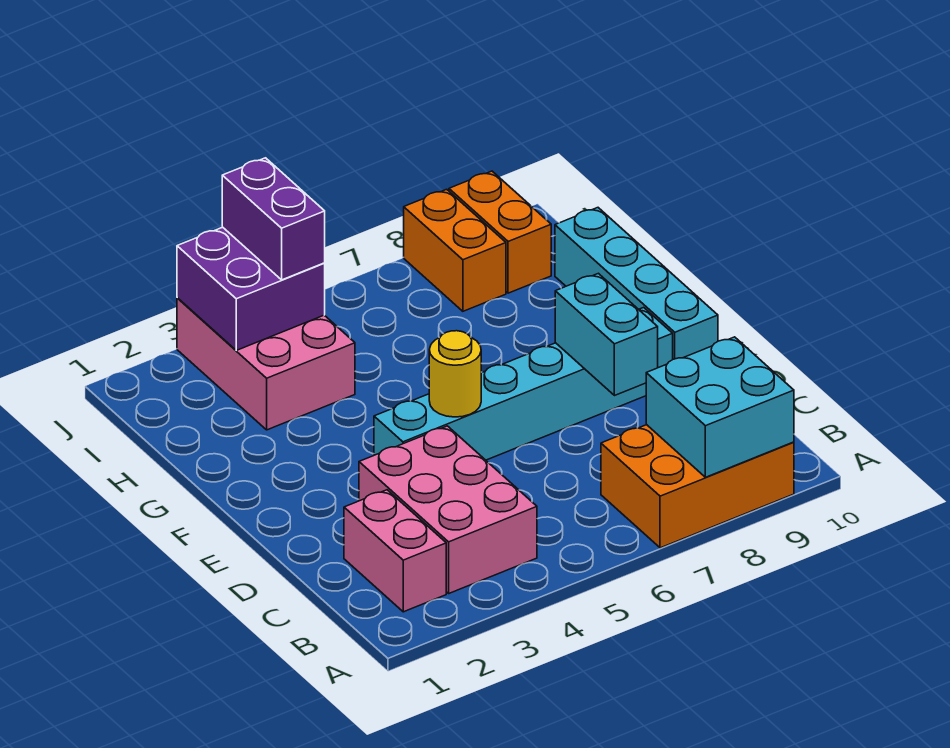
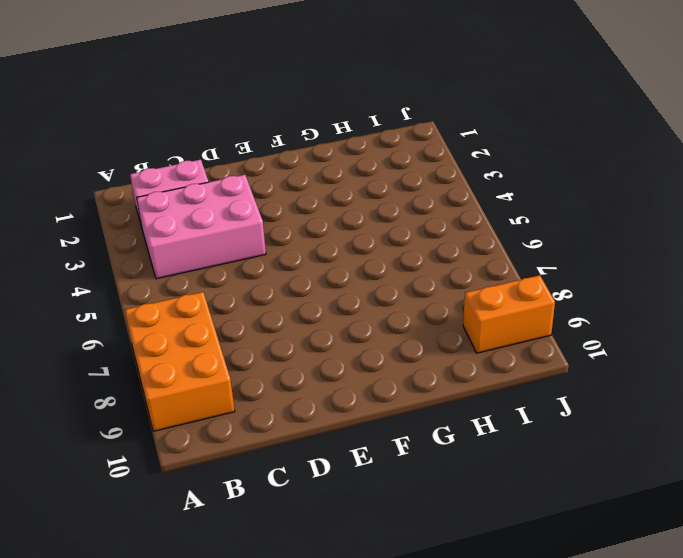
none -> cyan 1x6 brick [374,307,673,460]
none -> cyan 1x4 brick [555,208,718,359]
none -> pink 2x3 brick [177,298,355,430]

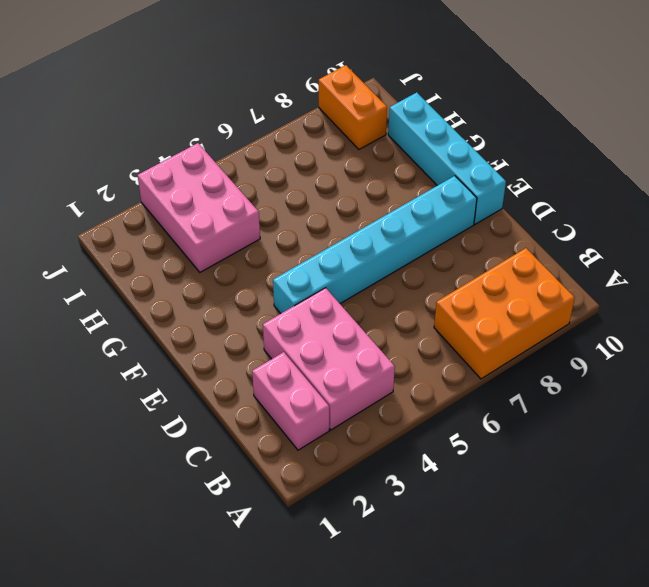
none -> orange 1x2 brick [404,189,506,311]
none -> cyan 2x2 brick [646,337,794,477]
none -> cyan 1x2 brick [555,273,658,396]

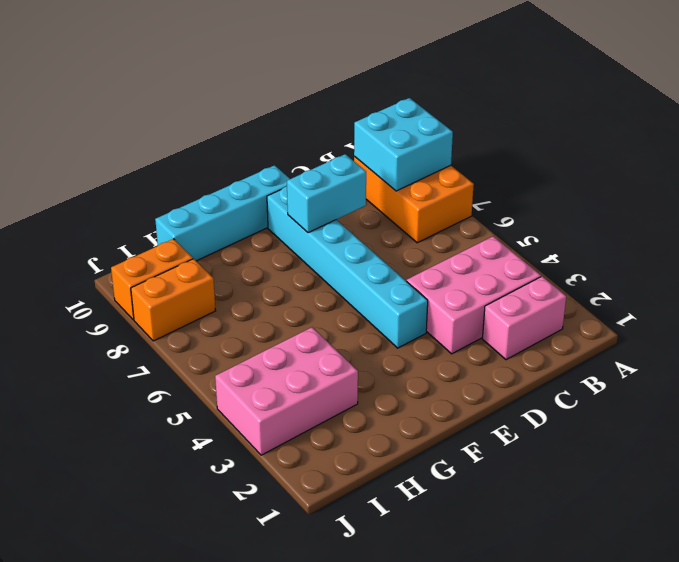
none -> yellow 1x1 round brick [429,331,481,417]
none -> purple 2x2 brick [177,227,325,350]
none -> purple 1x2 brick [222,158,325,280]

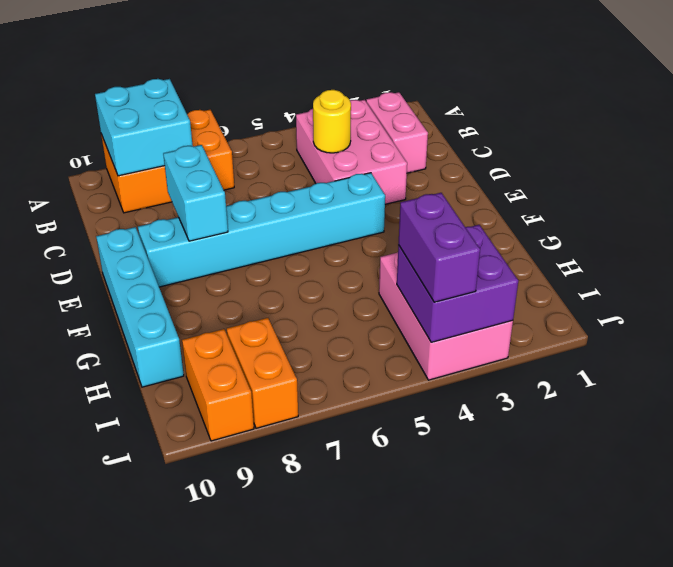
yellow 1x1 round brick [313,90,351,153] -> yellow 1x1 round brick moved to [429,331,481,417]

